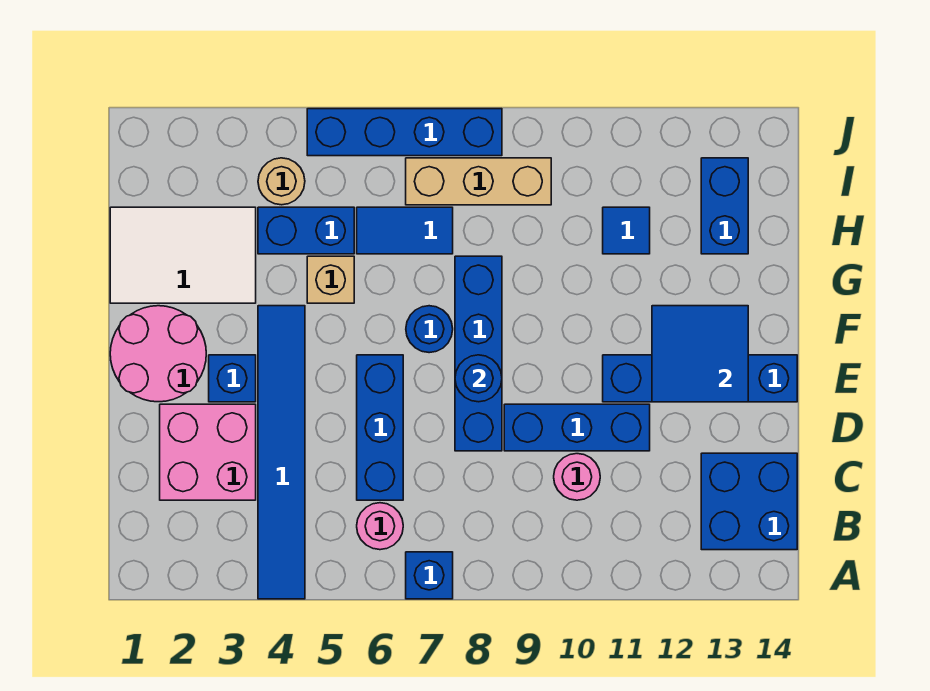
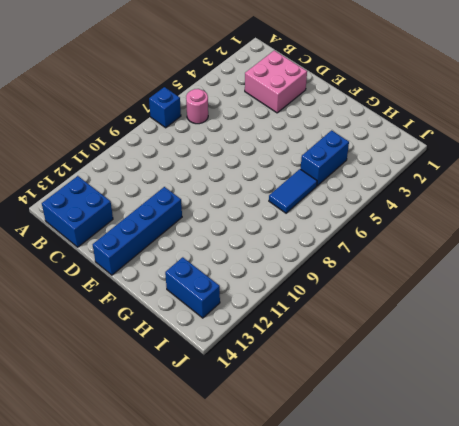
none -> blue 1x6 tile [258,306,305,599]
none -> blue 1x3 brick [357,355,403,500]
none -> pink 1x1 round brick [554,454,600,500]

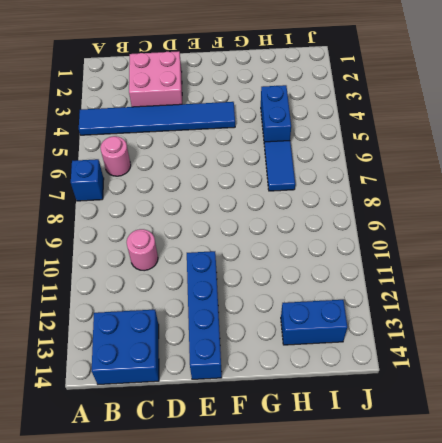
none -> blue 1x3 brick [357,355,403,500]
none -> blue 1x4 brick [455,256,502,451]
none -> blue 1x3 brick [504,404,650,451]

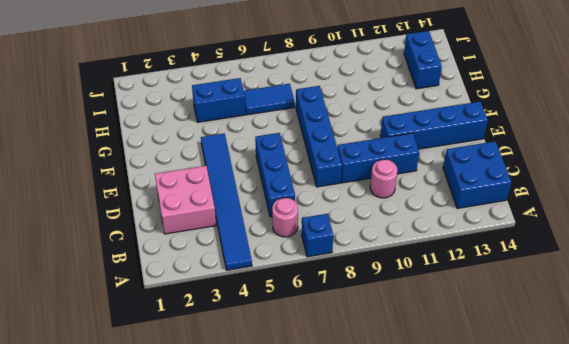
none -> pink 2x2 round brick [110,306,206,402]
none -> blue 1x1 brick [209,355,256,402]
none -> blue 1x1 round brick [406,306,453,353]

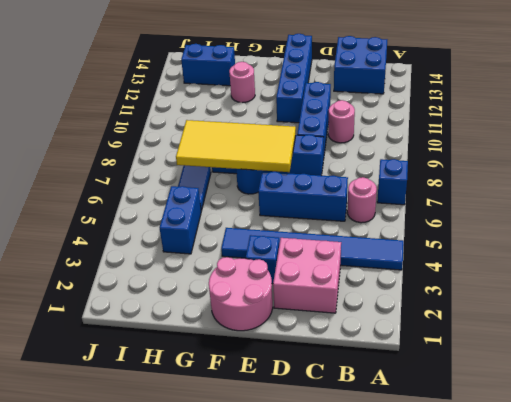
yellow 2x4 tile [176,120,296,172] -> blue 1x1 round brick [455,355,502,402]
pink 1x1 round brick [229,62,255,103] -> none
none -> white 2x3 tile [110,207,256,303]
none -> tan 1x1 brick [307,256,354,303]
none -> blue 1x1 tile [603,207,650,254]

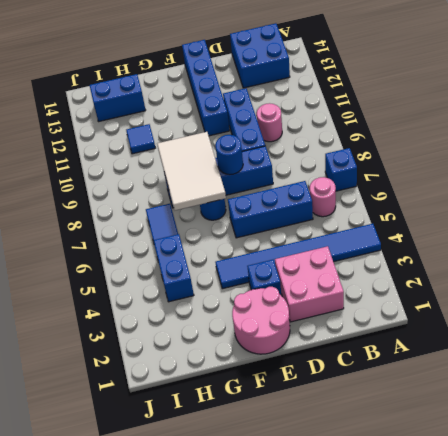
white 2x3 tile [157,132,226,210] -> white 2x3 tile moved to [110,207,256,303]
none -> tan 1x1 brick [307,256,354,303]
none -> tan 1x1 round brick [258,158,305,205]
none -> tan 1x3 brick [406,158,551,205]

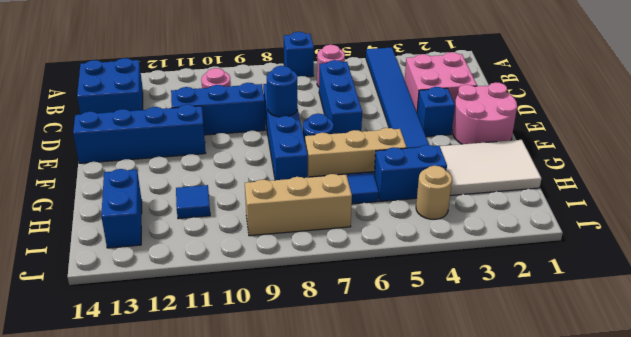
tan 1x3 brick [305,128,407,178] -> tan 1x1 brick [307,256,354,303]
none -> blue 1x4 brick [307,109,502,156]
none -> blue 2x2 tile [652,306,748,402]

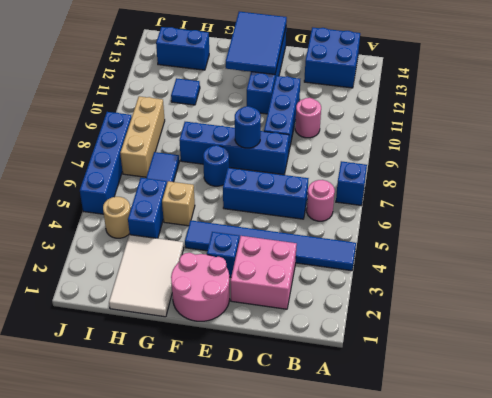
blue 2x3 tile [226,12,287,74] -> blue 2x2 tile [652,306,748,402]

